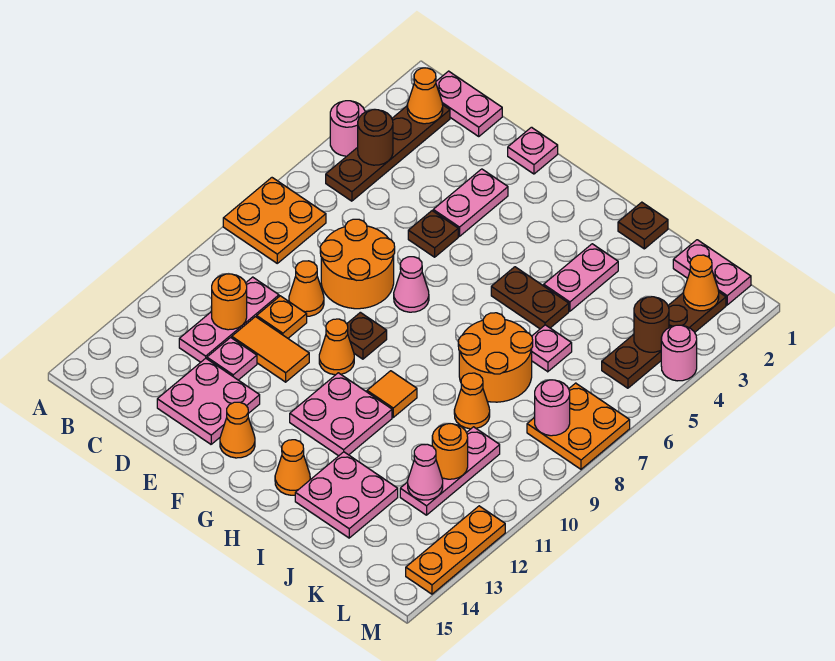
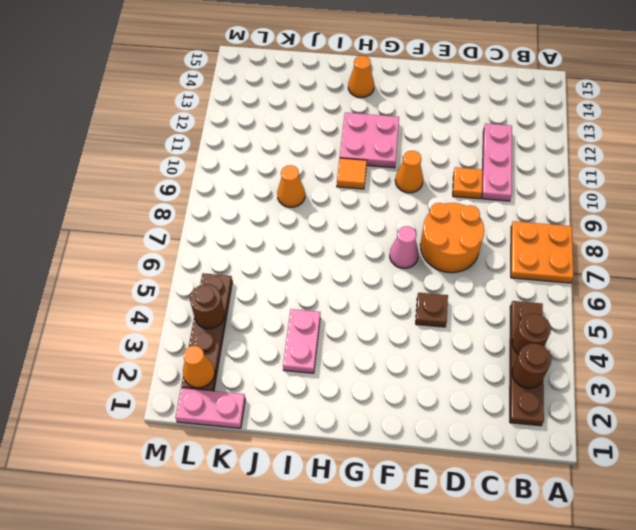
brown 1x1 round brick [512,344,551,388] -> none
none -> pink 1x1 round brick [330,101,365,156]
none -> pink 1x2 plate [436,71,502,136]
none -> orange 1x1 cone [289,261,324,316]
none -> orange 1x2 tile [232,317,309,382]

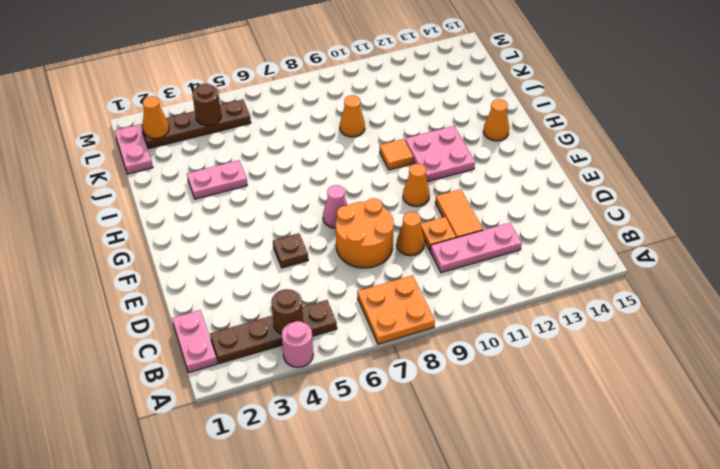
none -> pink 1x1 plate [207,337,257,380]
none -> pink 2x2 plate [157,358,260,444]
none -> pink 1x1 plate [508,127,558,174]
none -> pink 1x2 plate [433,169,508,236]

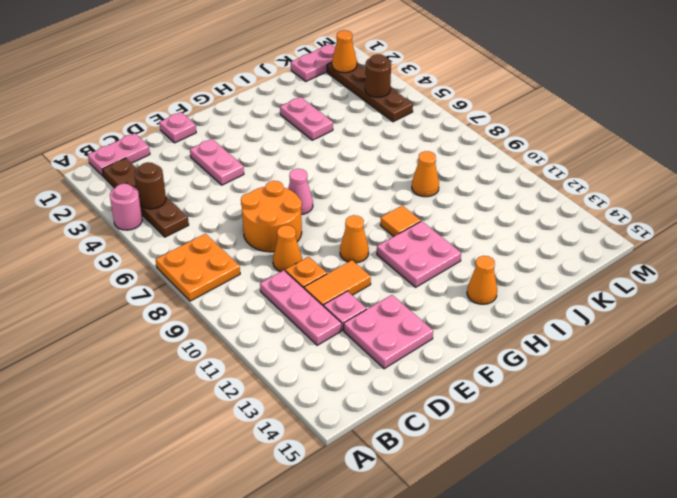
none -> brown 1x1 plate [408,211,458,257]
none -> brown 1x1 plate [347,312,387,359]
none -> orange 1x1 cone [220,402,255,458]
none -> brown 1x2 plate [491,267,569,329]

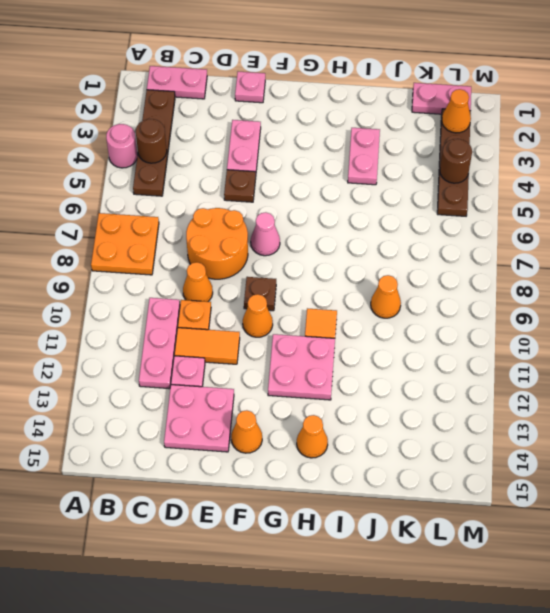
none -> brown 1x2 plate [491,267,569,329]
none -> brown 1x1 plate [618,202,668,249]
none -> orange 2x2 round brick [458,313,533,402]
none -> pink 2x2 plate [295,452,398,538]

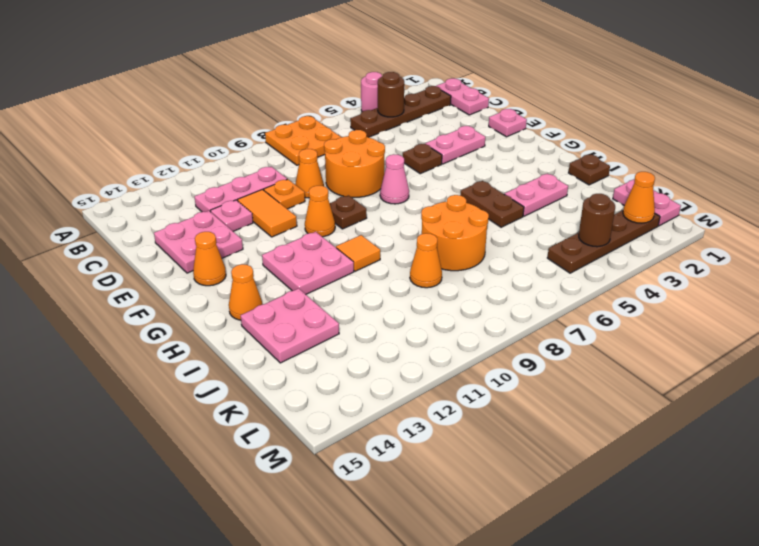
none -> pink 1x1 plate [532,325,572,372]
none -> pink 1x3 plate [400,427,500,515]
none -> orange 2x2 plate [527,383,630,469]
none -> pink 1x1 round brick [661,325,697,381]

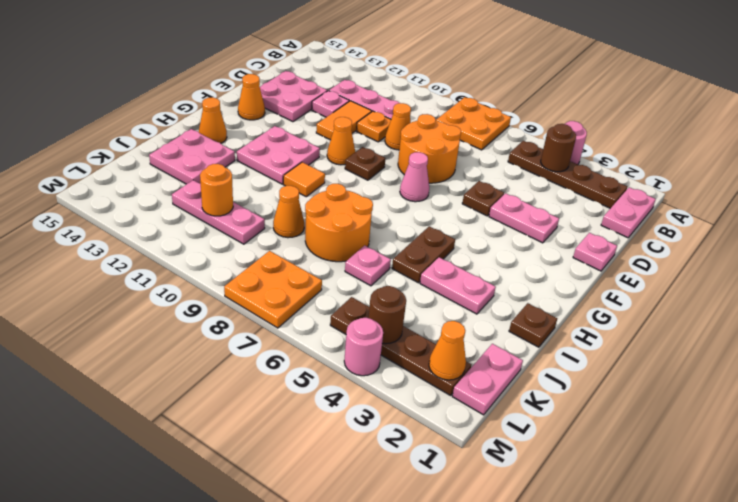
none -> orange 1x3 plate [406,506,505,594]
none -> orange 1x1 cone [407,68,443,124]
none -> orange 1x1 round brick [212,274,247,330]
none -> pink 1x1 cone [408,444,443,500]

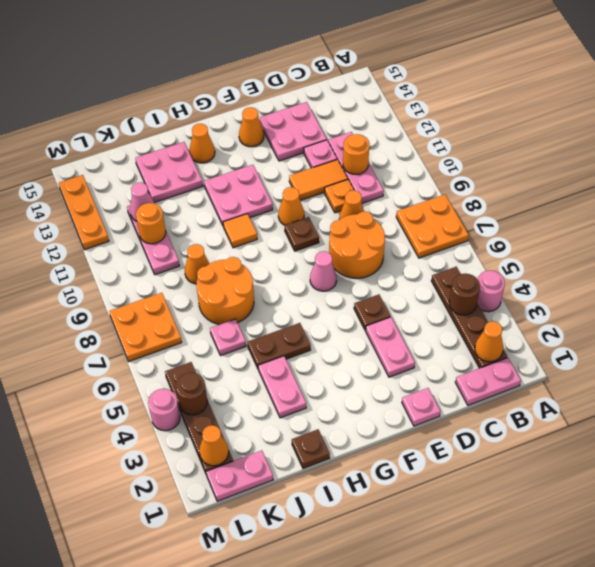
none -> pink 1x1 round brick [535,380,570,436]

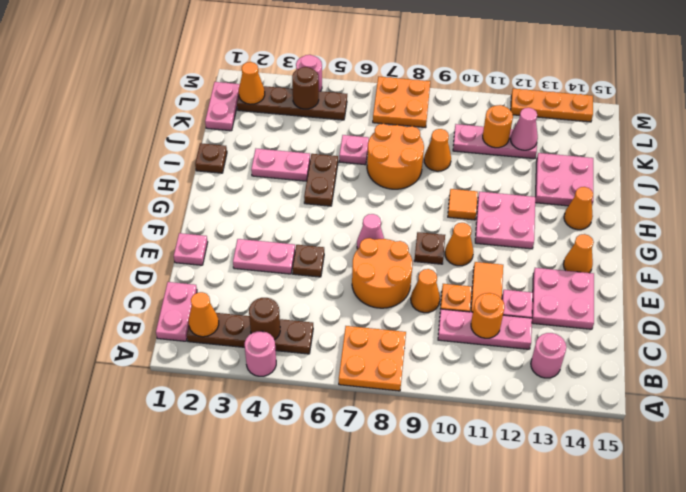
pink 1x1 round brick [531,333,566,378] -> pink 1x1 round brick moved to [535,380,570,436]

